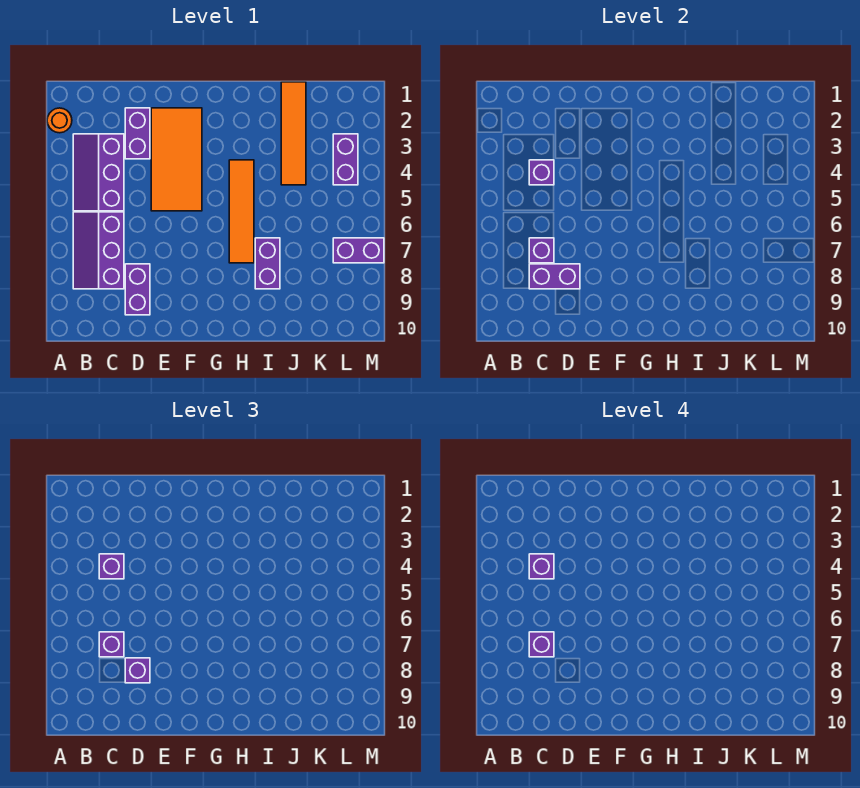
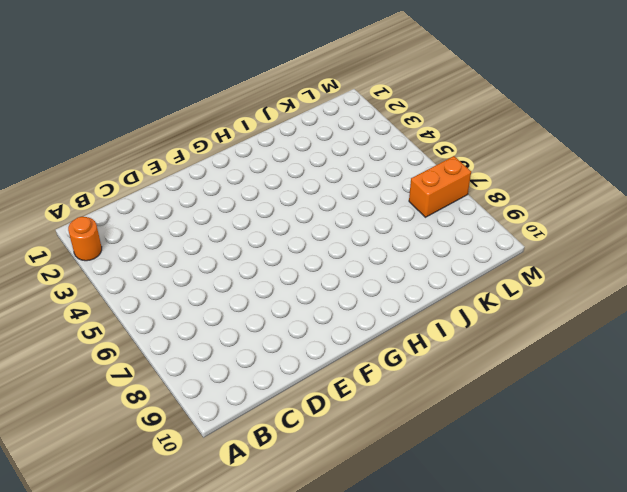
orange 1x2 brick [409,156,471,217] -> purple 1x2 brick [333,238,384,263]
none -> purple 2x3 slope [73,134,124,211]
none -> purple 2x3 slope [73,212,124,289]
none -> purple 1x2 brick [125,108,150,159]

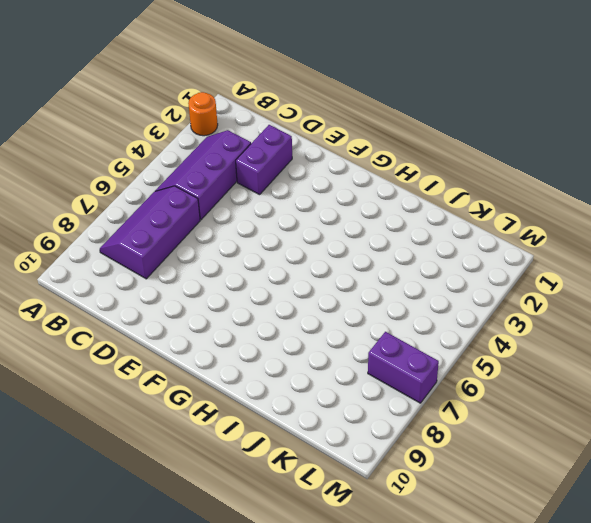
none -> purple 1x2 brick [125,264,150,315]
none -> orange 2x4 tile [151,108,202,211]
none -> orange 1x4 tile [229,160,254,263]

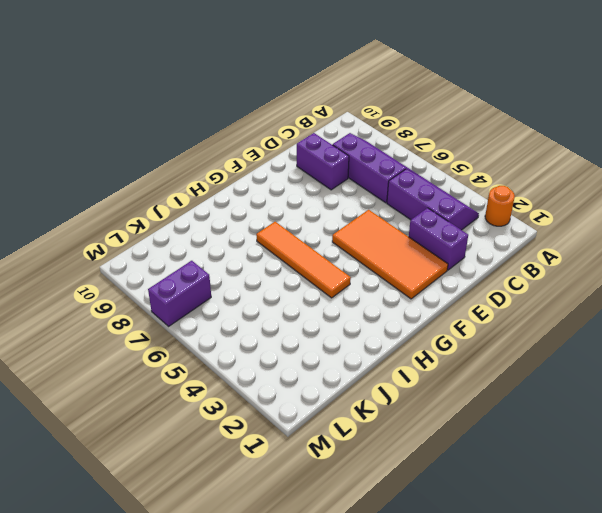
none -> purple 1x2 brick [255,238,280,289]
none -> orange 1x4 tile [281,82,306,185]
none -> purple 1x2 brick [333,134,358,185]

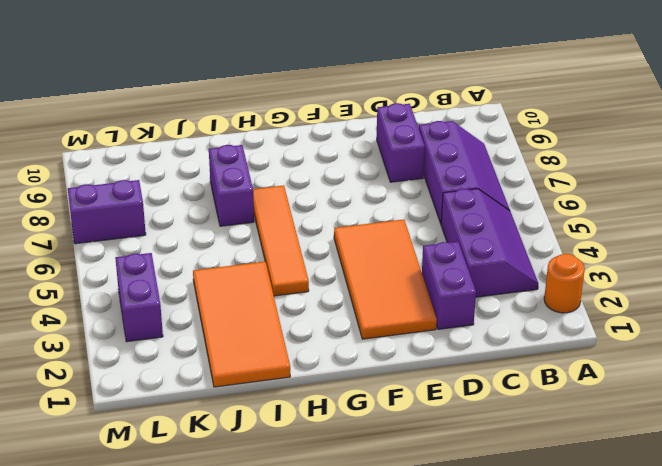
orange 2x4 tile [193,262,290,387] -> orange 1x4 tile [281,82,306,185]
none -> purple 1x1 brick [529,160,554,185]
none -> purple 1x1 brick [529,238,554,263]
none -> purple 1x2 brick [529,264,580,289]

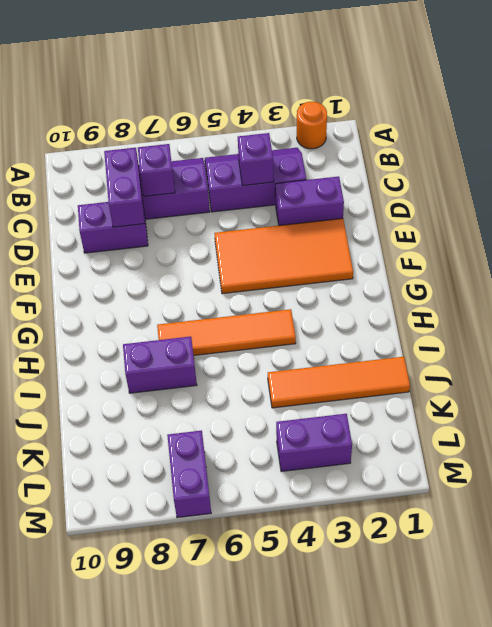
none -> purple 1x1 brick [99,554,124,579]
none -> purple 1x1 brick [99,632,124,657]
none -> purple 1x1 brick [125,658,150,683]

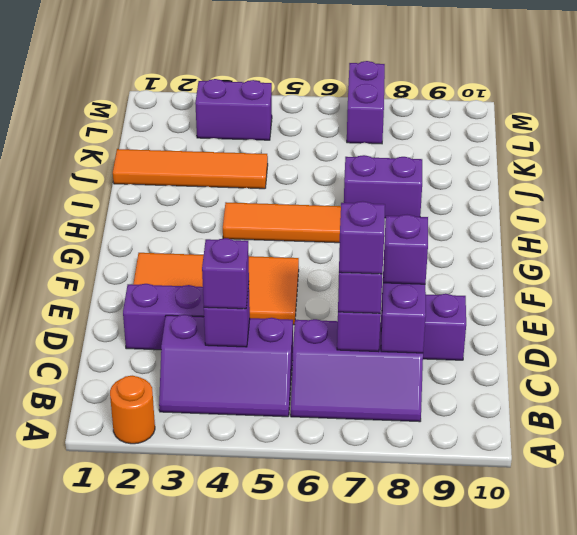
none -> purple 1x1 brick [529,554,554,579]

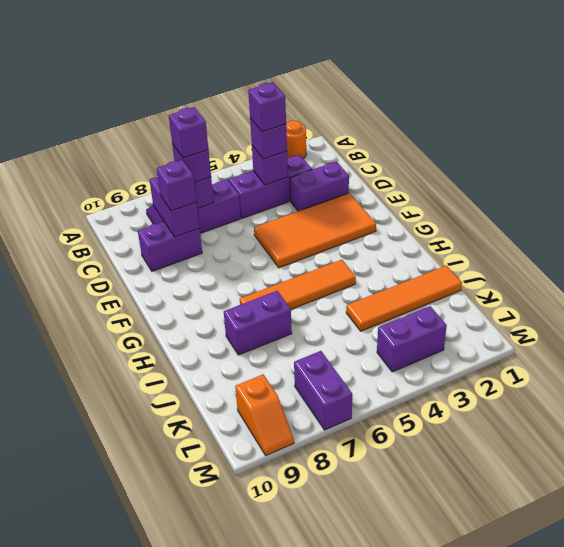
orange 1x2 slope [235,374,294,455] -> none

